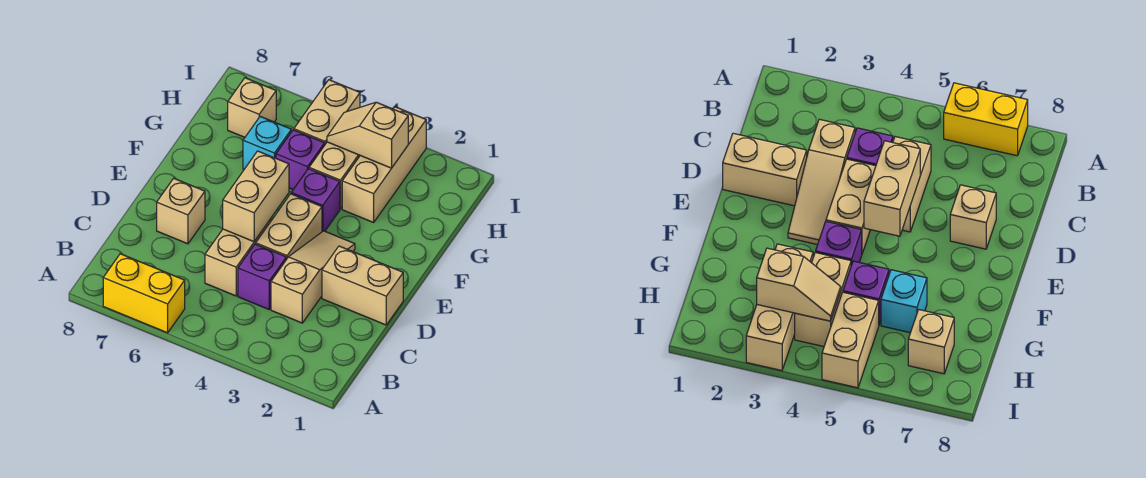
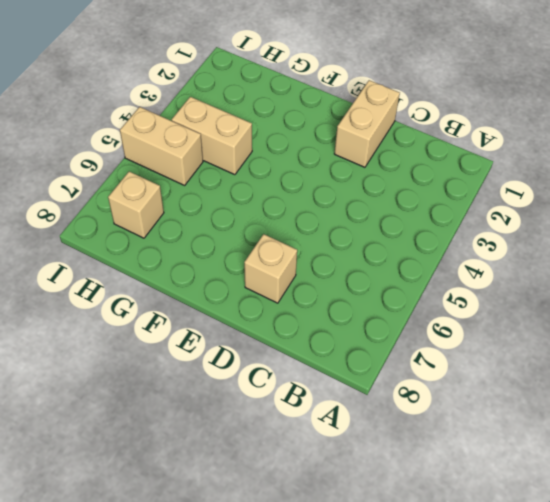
none -> yellow 1x2 brick [103,254,185,333]
none -> tan 1x3 slope [271,231,355,323]
none -> purple 1x1 brick [238,244,286,309]

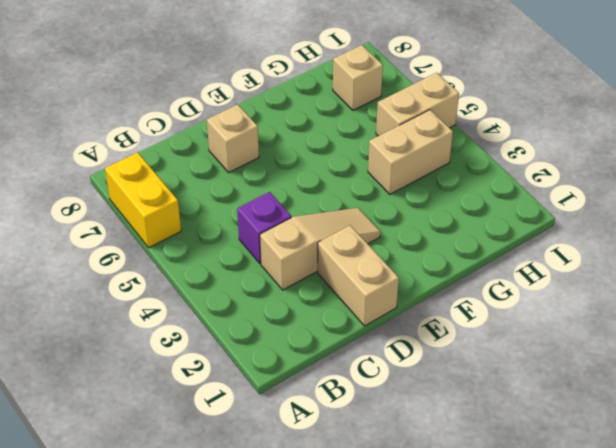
none -> tan 1x2 brick [205,219,271,296]
none -> tan 1x2 brick [256,194,322,259]
none -> purple 1x1 brick [291,169,340,232]

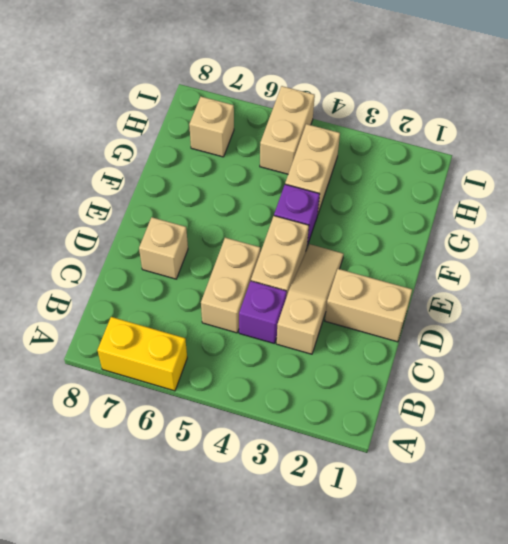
none -> tan 1x3 brick [342,107,426,222]
none -> purple 1x1 brick [276,130,325,189]
none -> cyan 1x1 brick [243,116,291,169]

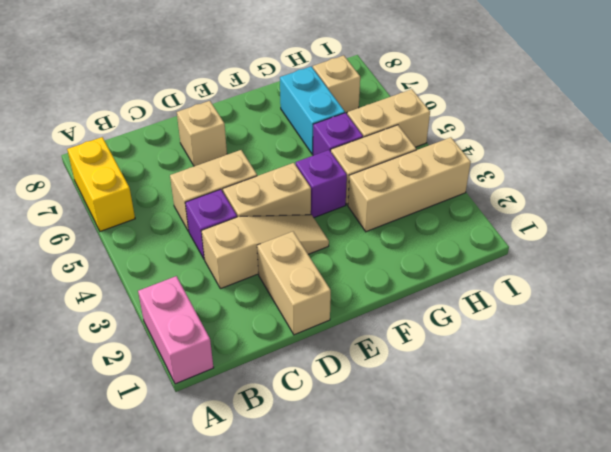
pink 1x2 brick [138,276,214,384] -> none
cyan 1x2 brick [280,67,345,154] -> cyan 1x1 brick [243,116,291,169]
none -> tan 1x2 brick [223,151,289,242]
none -> tan 1x2 slope [327,102,408,168]

